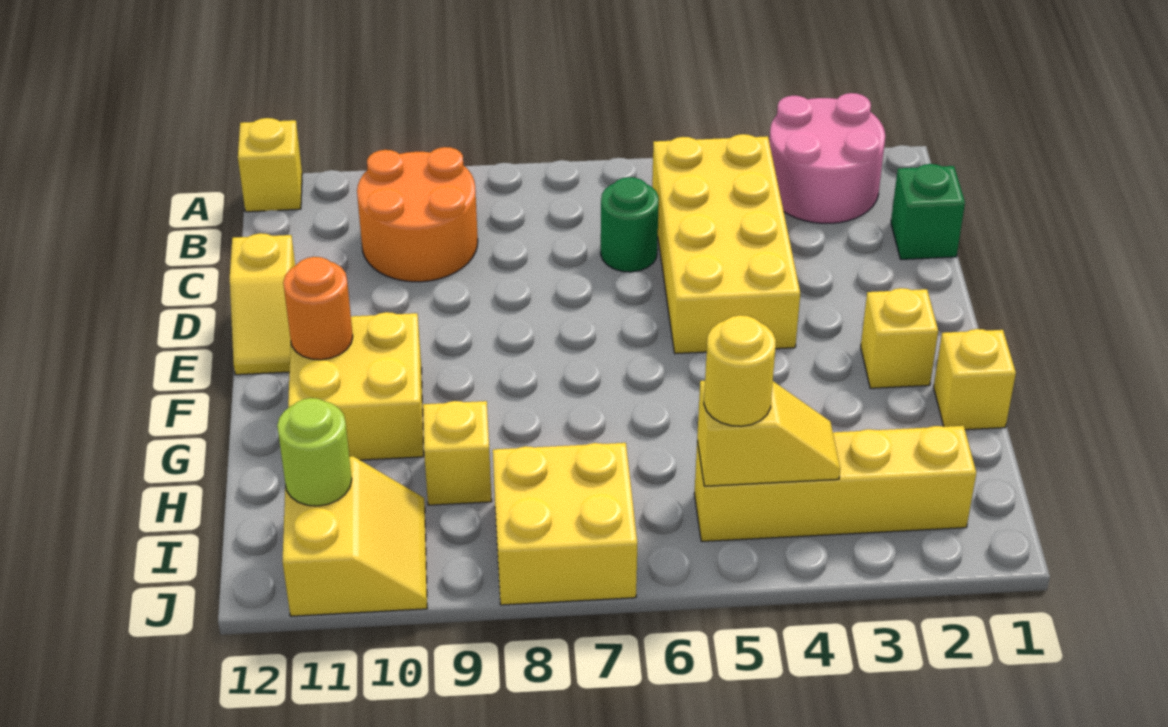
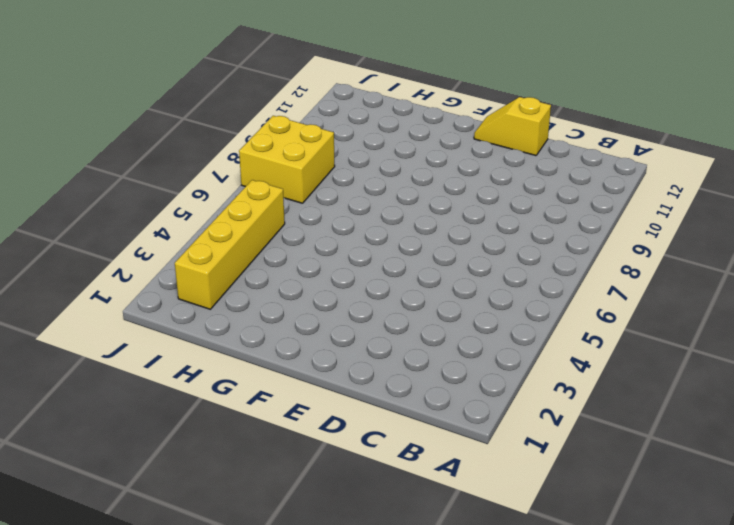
none -> pink 2x2 round brick [769,93,885,223]
none -> yellow 1x1 brick [238,118,302,212]
none -> yellow 2x4 brick [652,134,800,354]

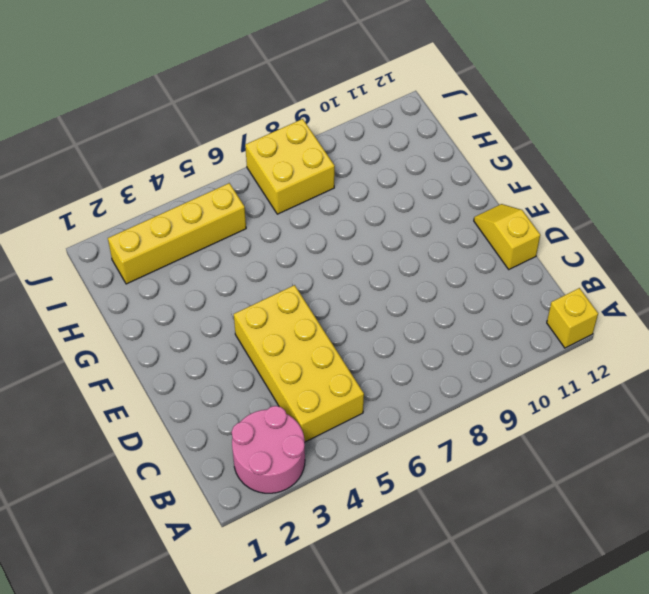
none -> orange 2x2 round brick [357,147,478,282]
none -> green 1x1 brick [891,164,965,259]
none -> green 1x1 round brick [601,177,659,272]

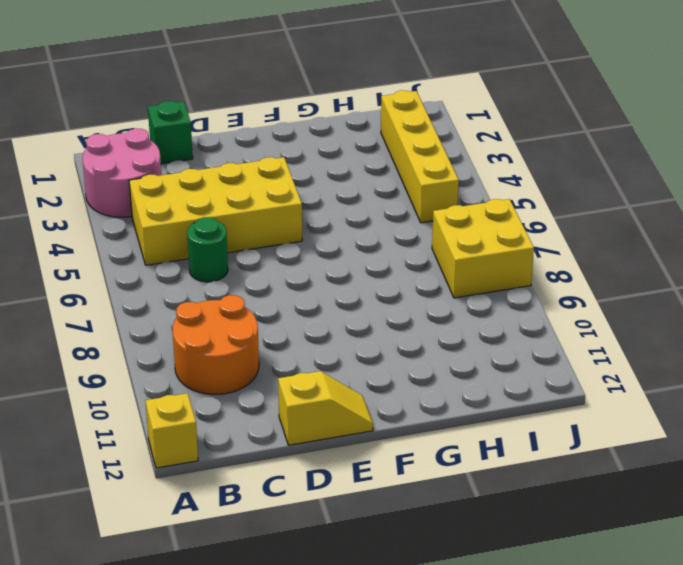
none -> yellow 1x1 brick [861,288,938,388]
none -> yellow 2x2 brick [288,312,424,460]
none -> yellow 1x1 brick [934,329,1016,430]

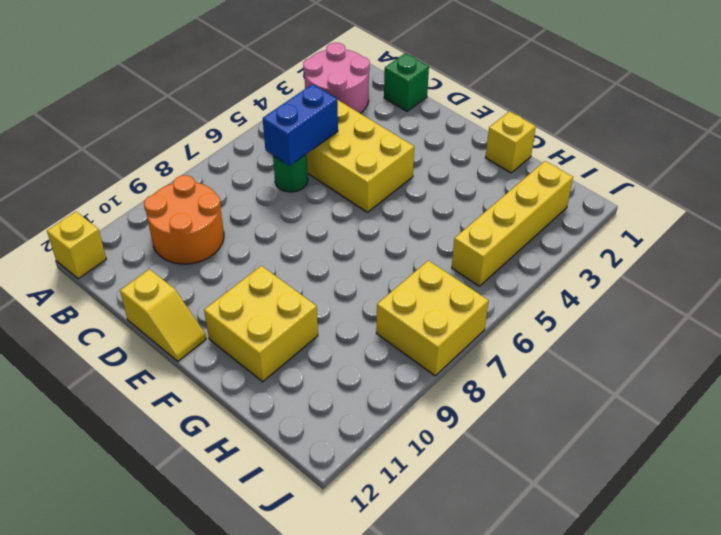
blue 1x2 brick [263,84,338,166] -> none
none -> yellow 1x1 brick [861,288,938,388]
none -> yellow 1x1 brick [423,401,492,505]
none -> yellow 2x2 slope [282,456,427,616]

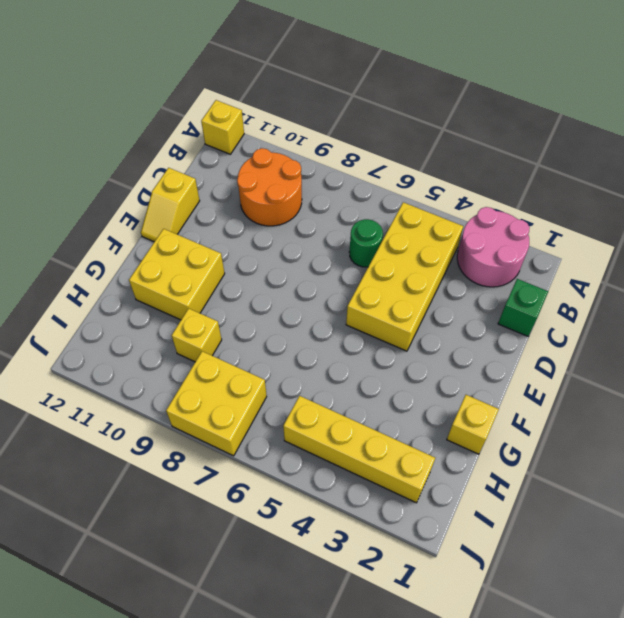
none -> yellow 1x1 brick [861,288,938,388]
none -> yellow 2x2 slope [282,456,427,616]
none -> orange 1x1 round brick [283,257,353,360]

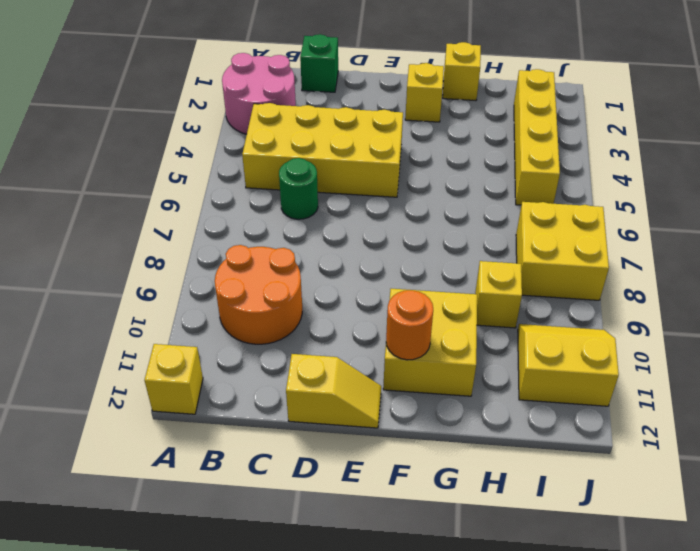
none -> yellow 1x2 slope [697,381,840,486]
none -> lime 1x1 round brick [277,398,352,506]
none -> yellow 1x1 round brick [704,315,776,426]

